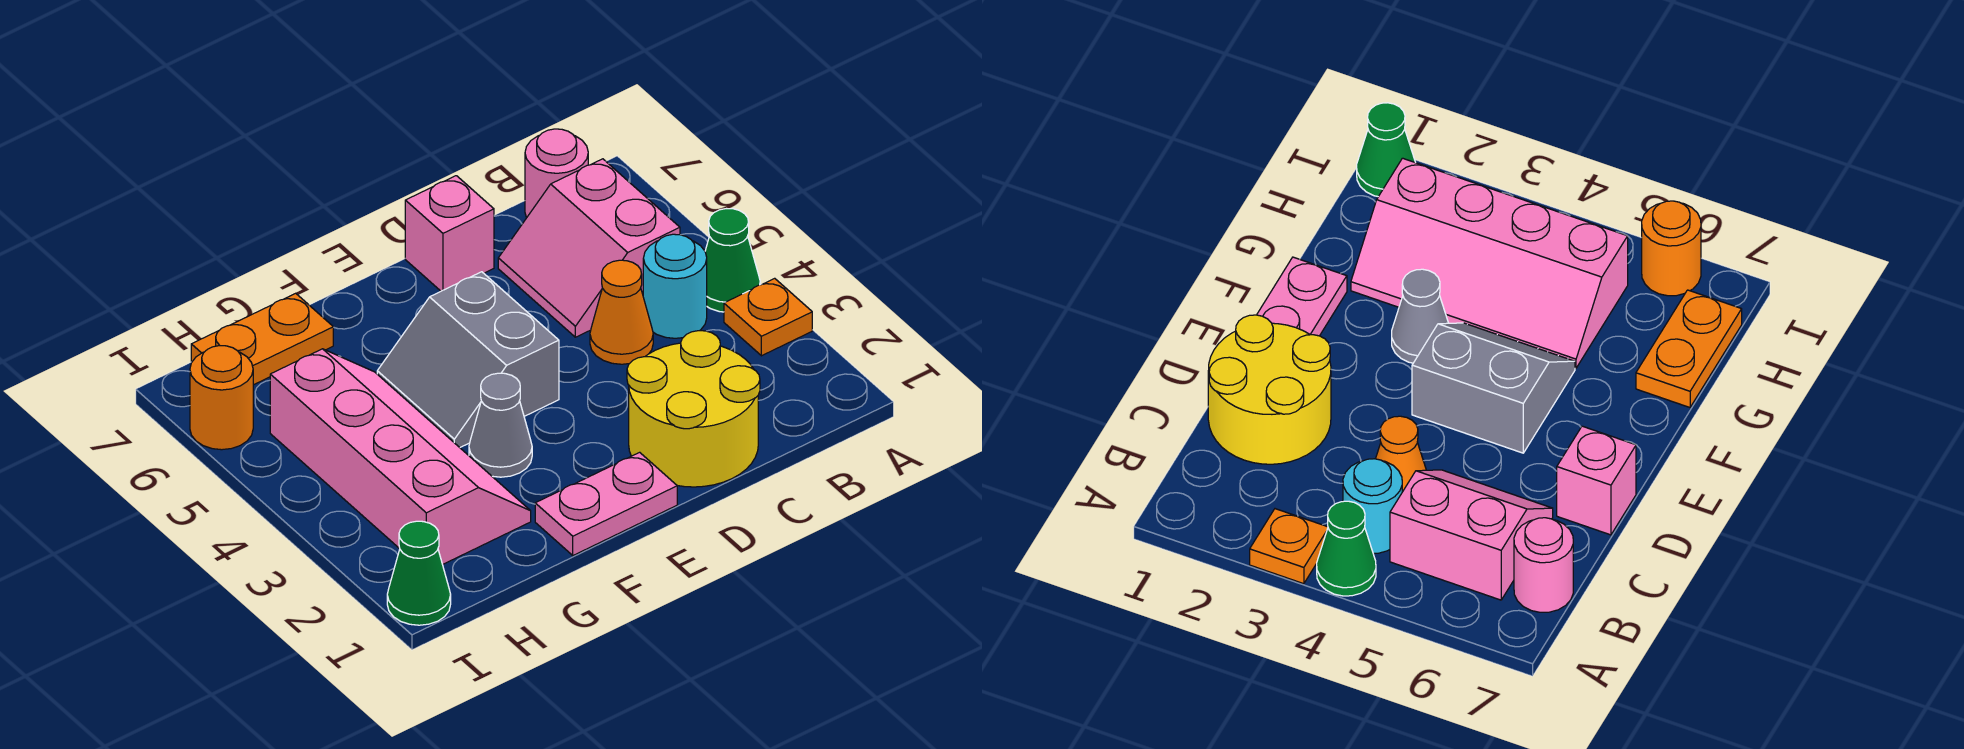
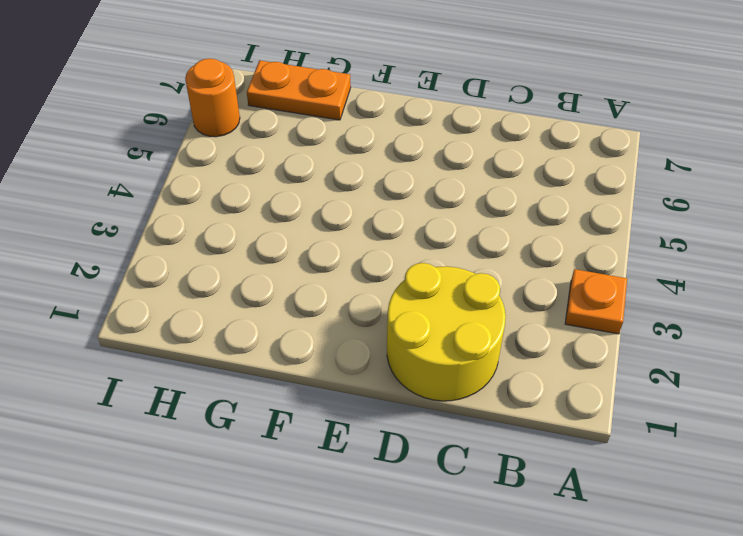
none -> green 1x1 cone [705,209,760,312]
none -> cyan 1x1 round brick [643,234,707,338]
none -> pink 2x2 slope [498,159,680,337]

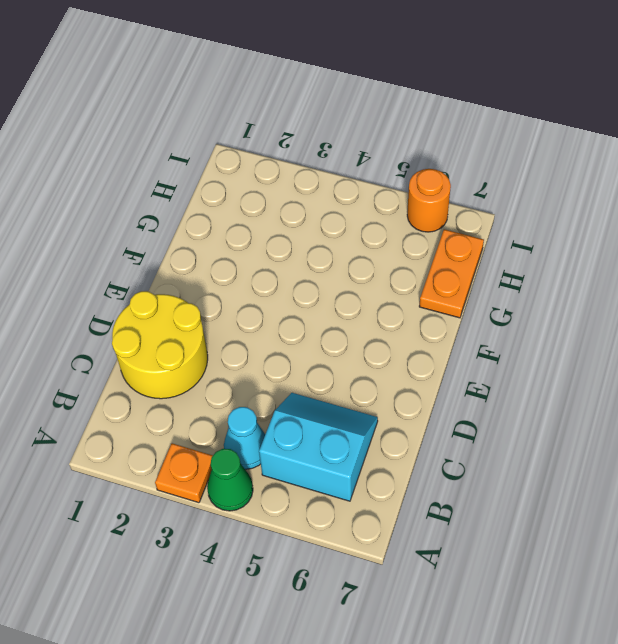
cyan 1x1 cone [224,407,265,469] -> cyan 1x1 round brick [643,234,707,338]
cyan 2x2 slope [259,393,378,501] -> pink 2x2 slope [498,159,680,337]
none -> pink 1x1 round brick [525,129,588,218]
none -> orange 1x1 cone [590,260,653,364]
none -> pink 1x1 brick [405,176,494,291]

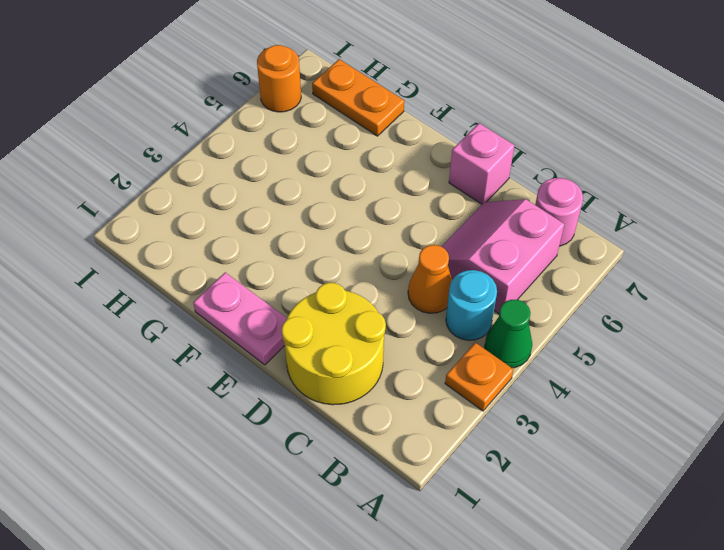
none -> grey 2x2 slope [377,272,559,447]
none -> grey 1x1 cone [469,373,532,477]
none -> pink 2x4 slope [270,349,531,565]

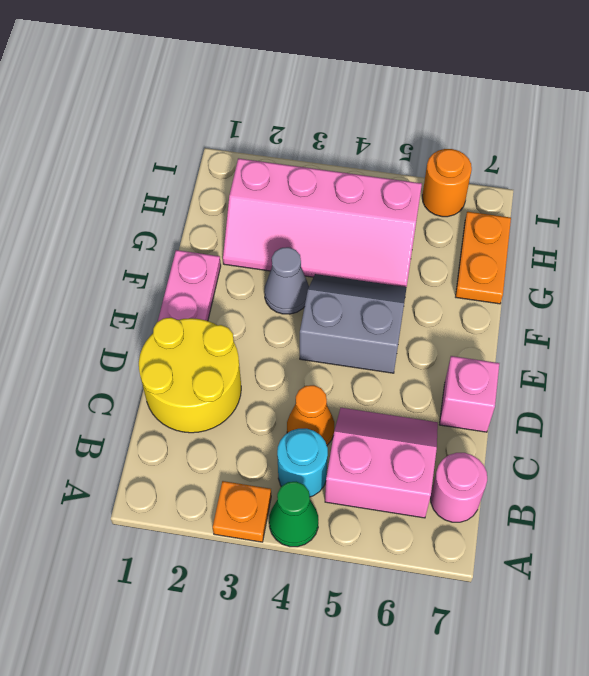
none -> green 1x1 cone [387,521,451,625]

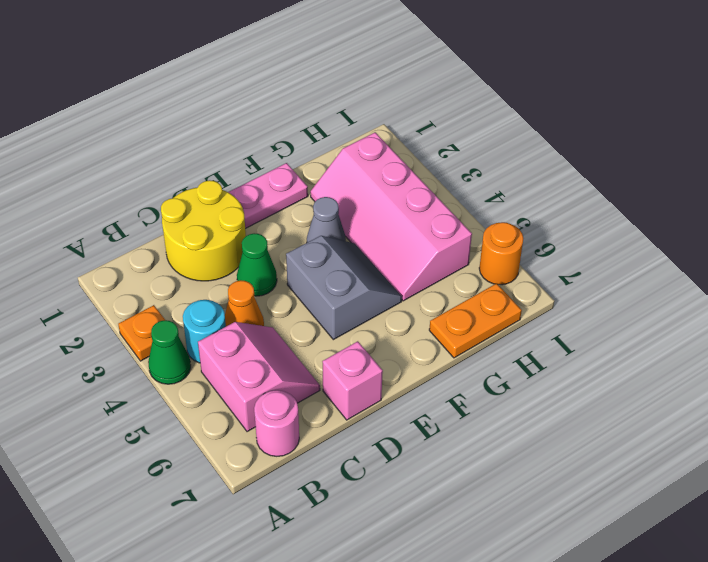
green 1x1 cone [237,233,277,296] -> green 1x1 cone moved to [387,521,451,625]

